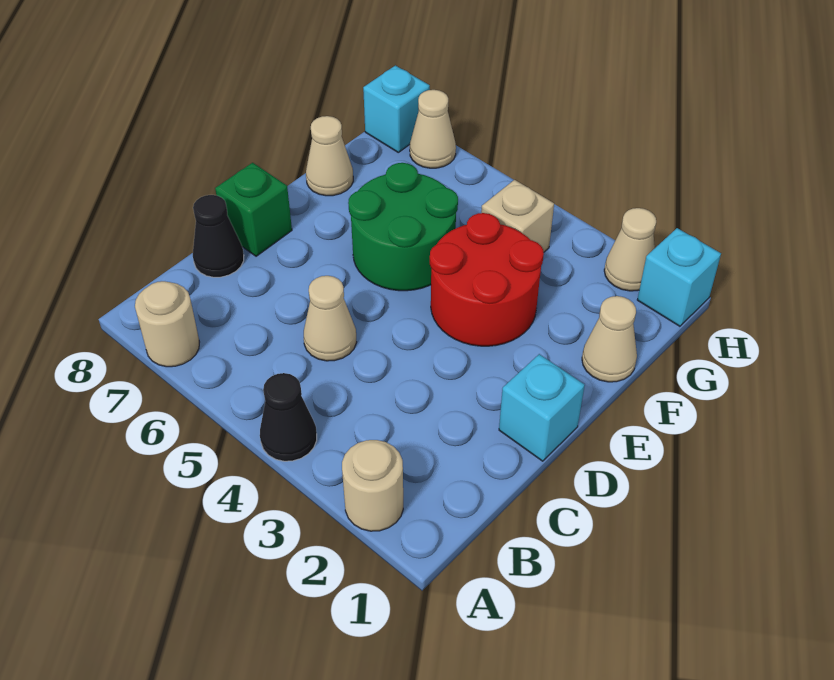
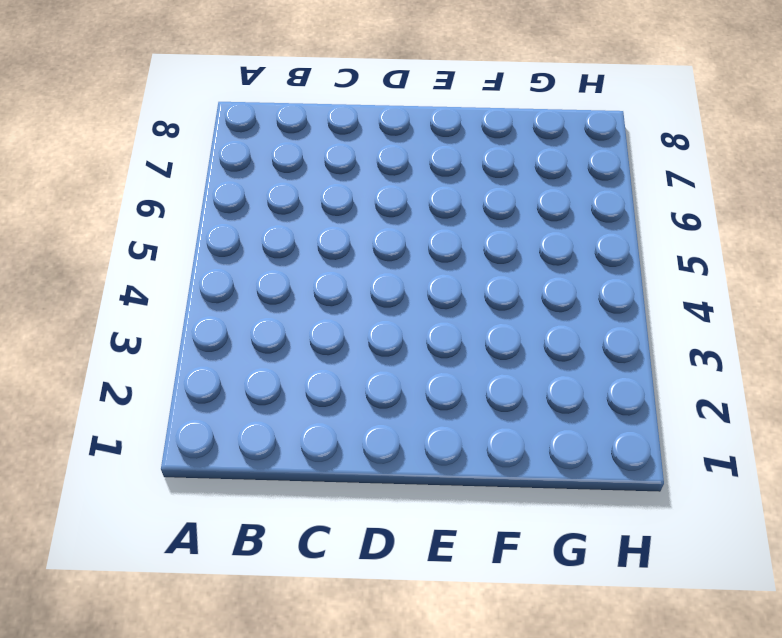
none -> tan 1x1 round brick [342,440,403,531]
none -> black 1x1 cone [260,373,317,461]
none -> tan 1x1 round brick [135,281,199,367]

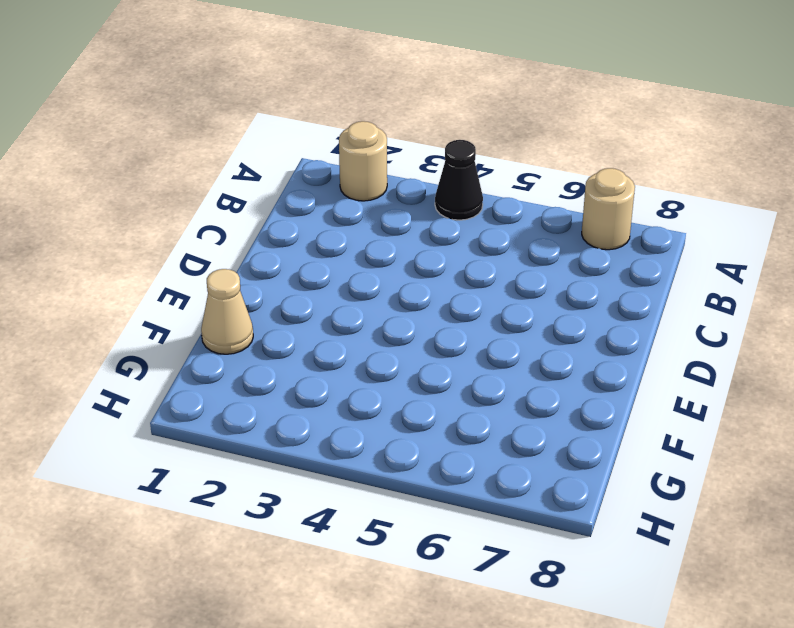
none -> tan 1x1 cone [304,276,357,361]
none -> black 1x1 cone [193,195,244,277]
none -> cyan 1x1 brick [499,354,585,461]

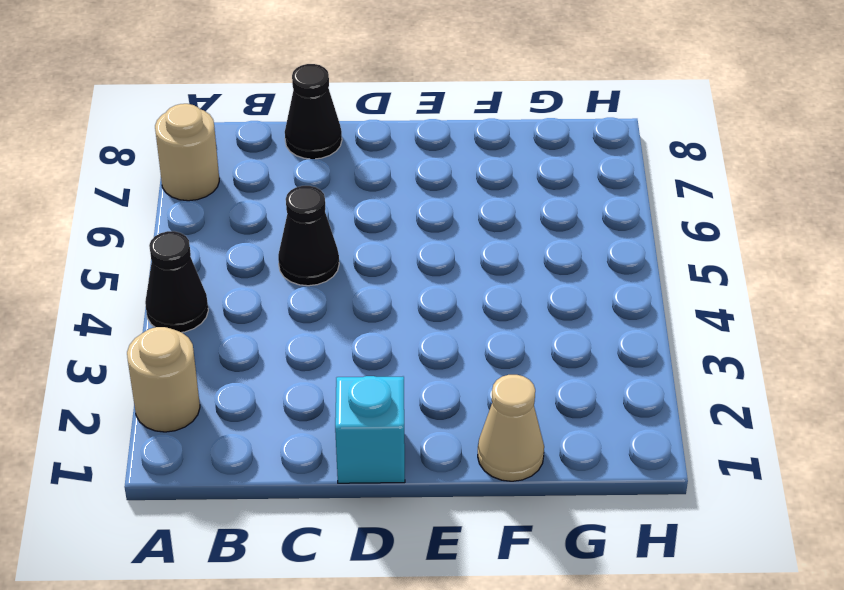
black 1x1 cone [278,186,339,286] -> tan 1x1 cone [304,276,357,361]
none -> green 1x1 brick [215,163,292,256]
none -> red 2x2 round brick [430,213,544,346]
none -> green 2x2 round brick [348,163,458,291]

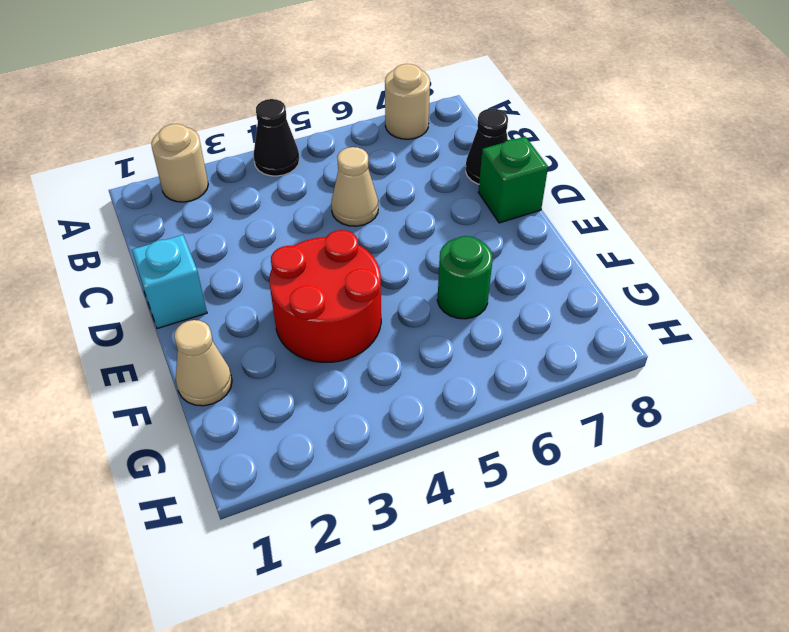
green 1x1 round brick [437,236,493,319] -> green 2x2 round brick [348,163,458,291]
none -> tan 1x1 cone [306,116,353,196]
none -> tan 1x1 brick [481,180,554,252]
none -> cyan 1x1 brick [637,228,721,326]

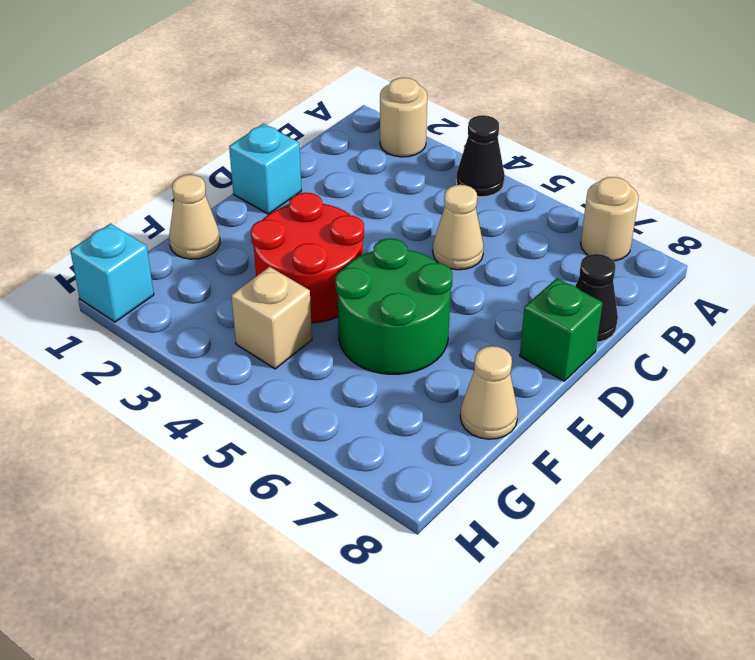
none -> tan 1x1 cone [604,208,656,291]
none -> tan 1x1 cone [410,90,456,168]
none -> cyan 1x1 brick [363,65,430,152]

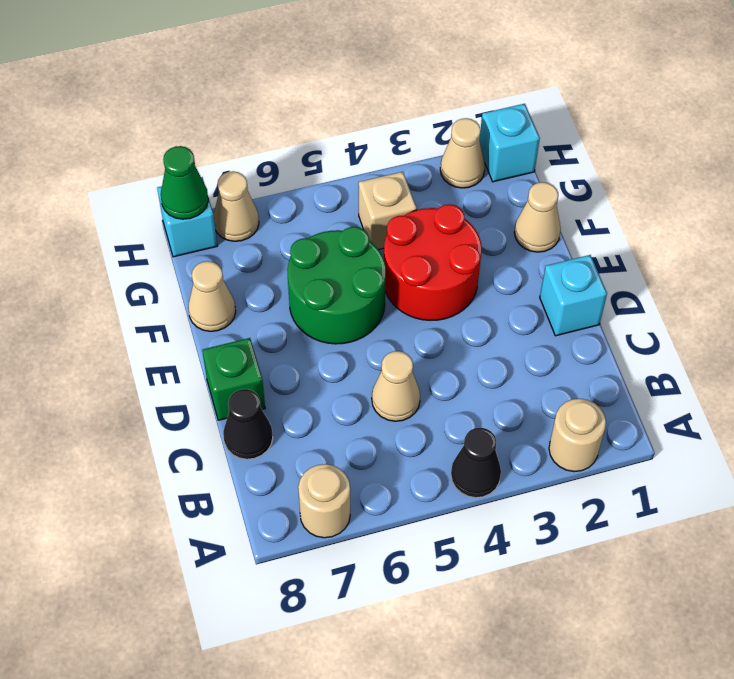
green 1x1 cone [161,146,208,219] -> none

